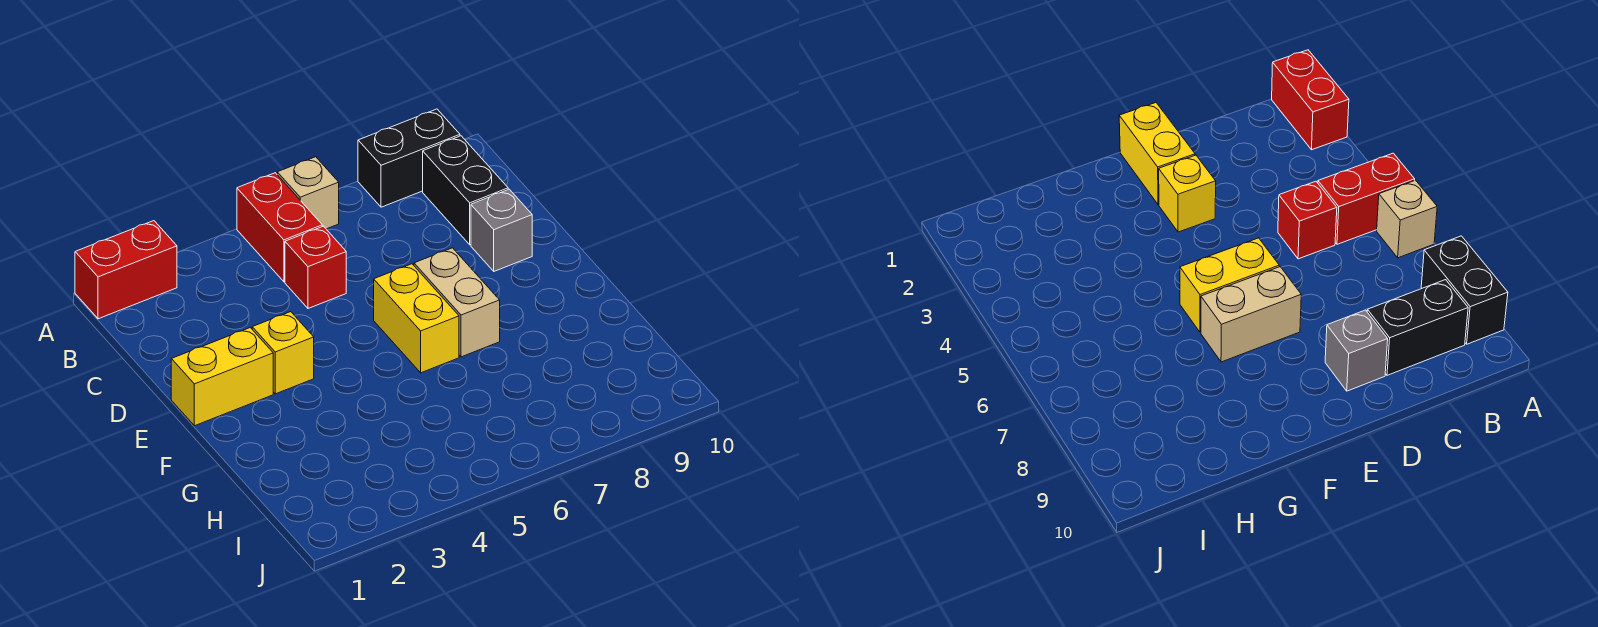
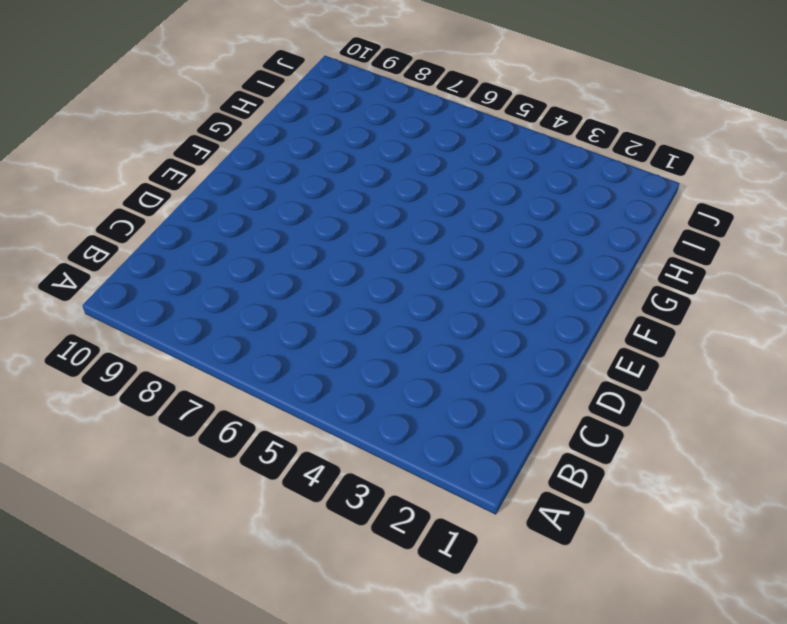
none -> red 1x2 brick [75,221,177,319]
none -> red 1x2 brick [237,173,322,282]

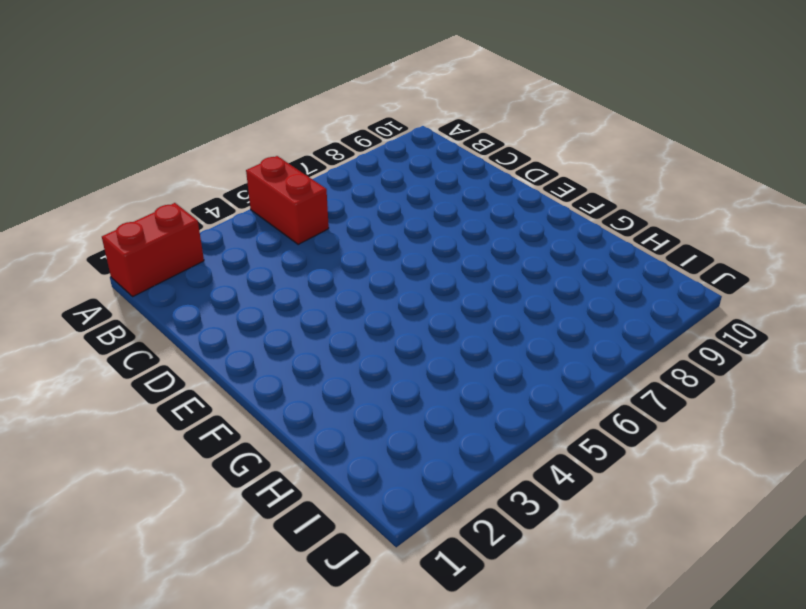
none -> tan 1x1 brick [277,157,339,229]
none -> black 1x2 brick [358,109,460,207]

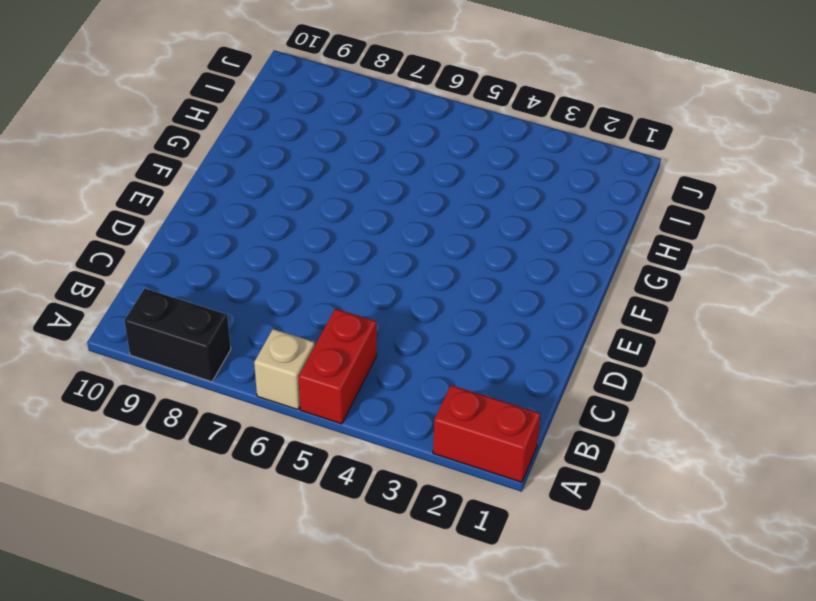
none -> black 1x2 brick [423,136,508,245]
none -> red 1x1 brick [285,226,346,308]

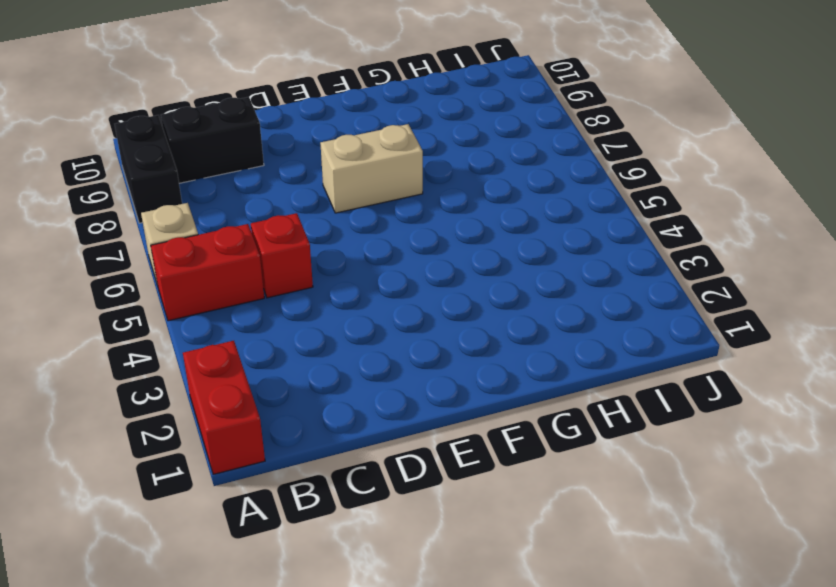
none -> grey 1x1 brick [471,189,532,271]
none -> yellow 1x2 brick [171,328,273,426]

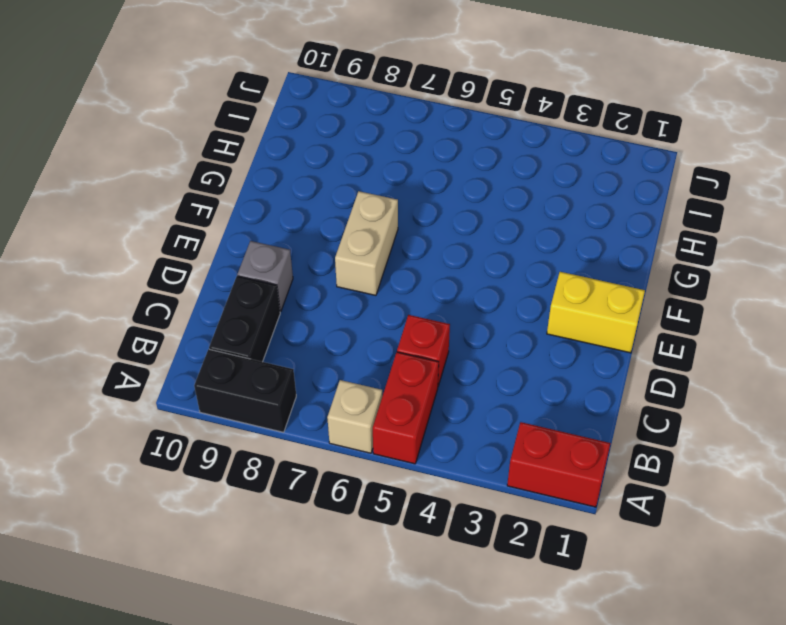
none -> yellow 1x1 brick [252,312,314,394]
none -> yellow 1x2 brick [374,264,459,373]

